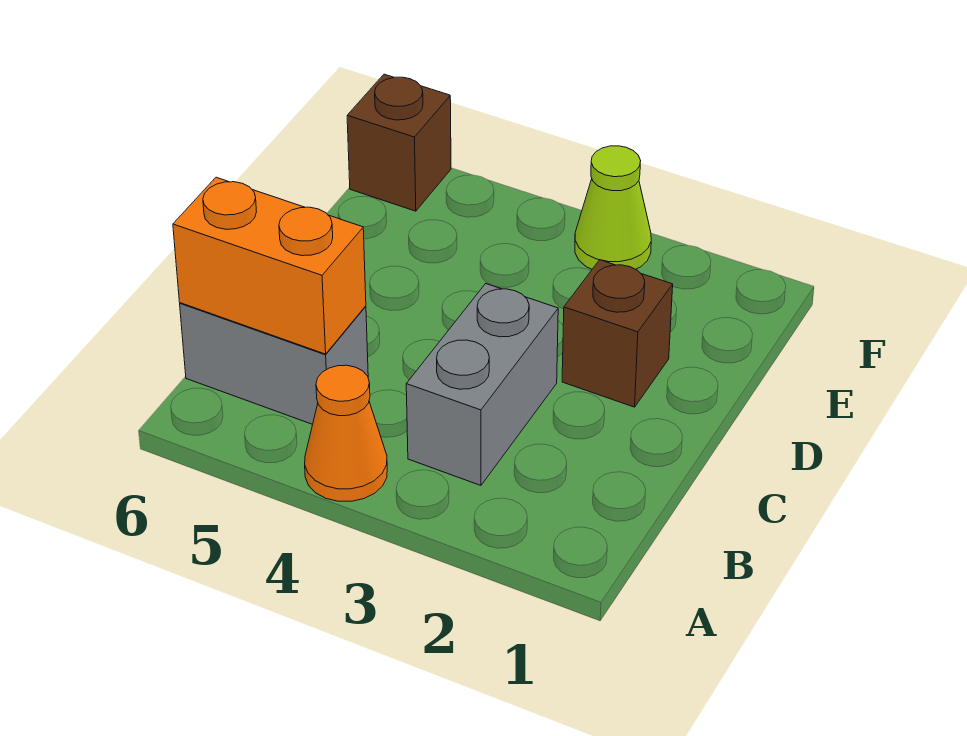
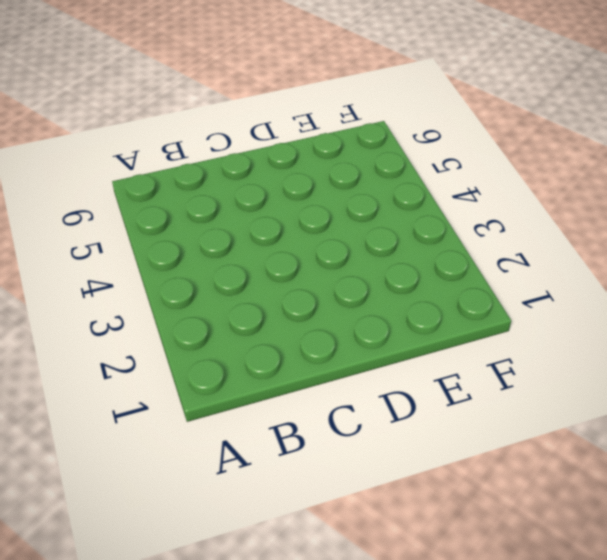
none -> orange 1x1 cone [305,365,387,501]
none -> grey 1x2 brick [406,284,558,485]

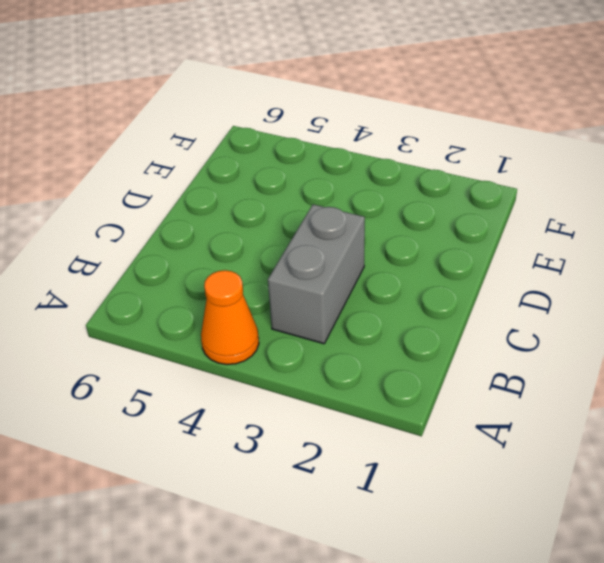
none -> grey 1x2 brick [180,303,368,424]
none -> brown 1x1 brick [562,260,673,407]

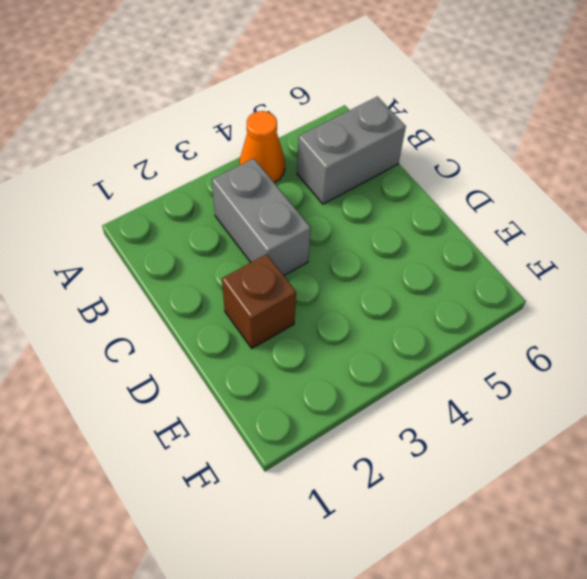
none -> lime 1x1 cone [575,146,651,269]
none -> brown 1x1 brick [347,74,451,211]

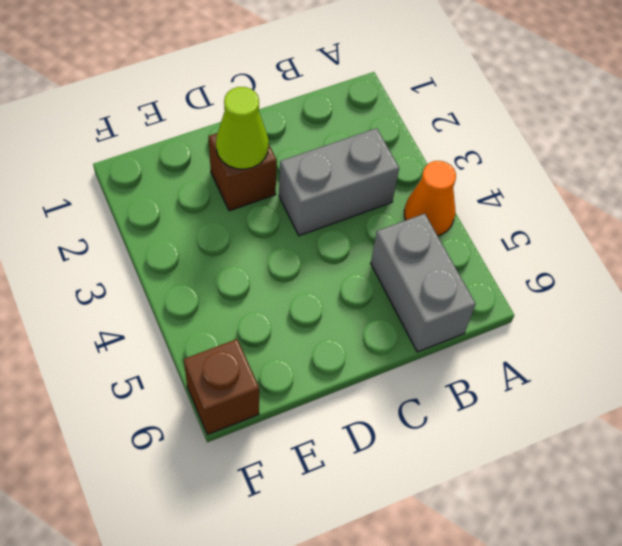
lime 1x1 cone [216,87,269,169] -> lime 1x1 cone moved to [575,146,651,269]
none -> orange 1x2 brick [173,177,366,354]

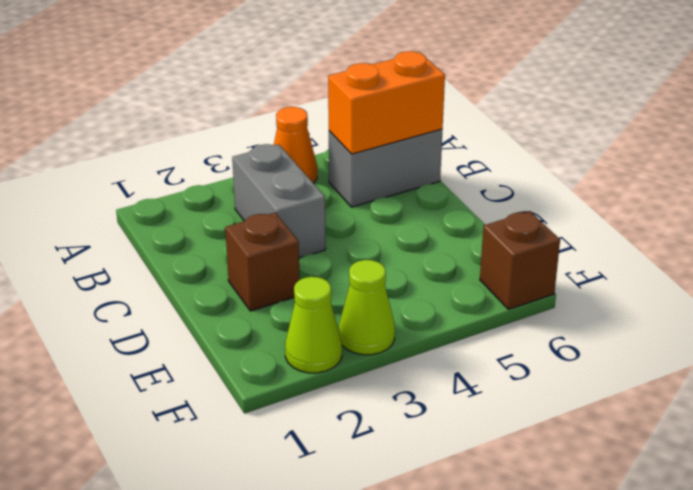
lime 1x1 cone [285,277,342,373] -> none

